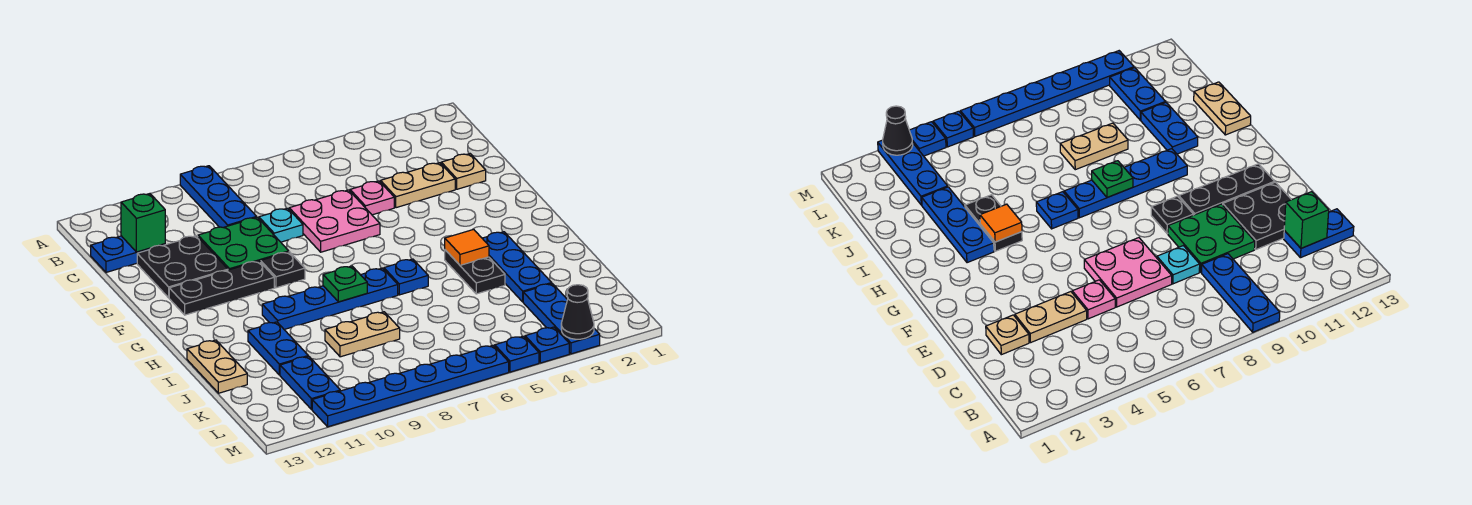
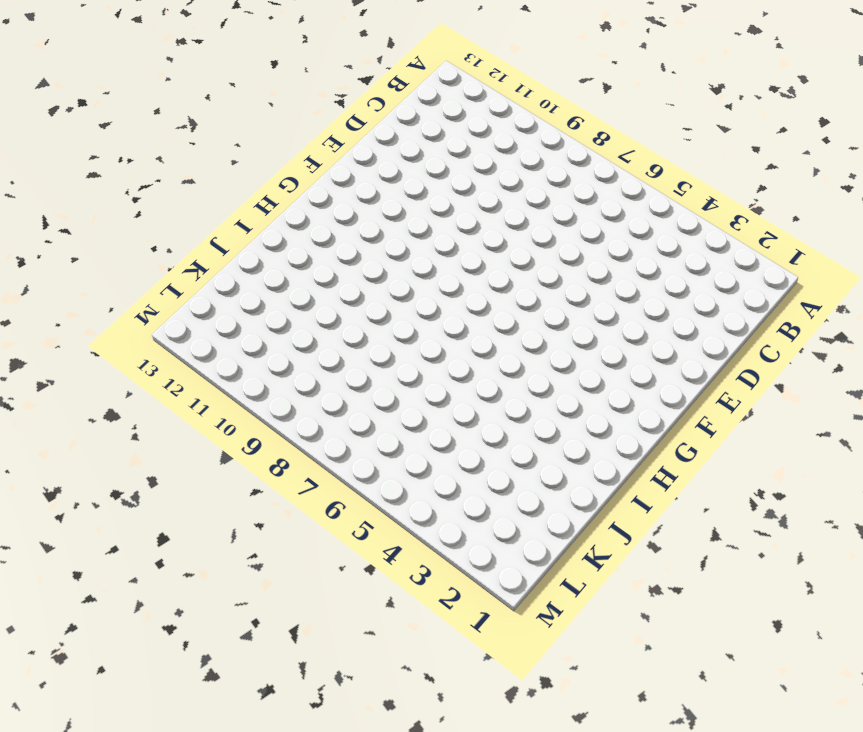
none -> blue 1x3 plate [180,166,257,228]
none -> blue 1x2 plate [91,236,165,272]
none -> tan 1x1 plate [441,154,486,189]

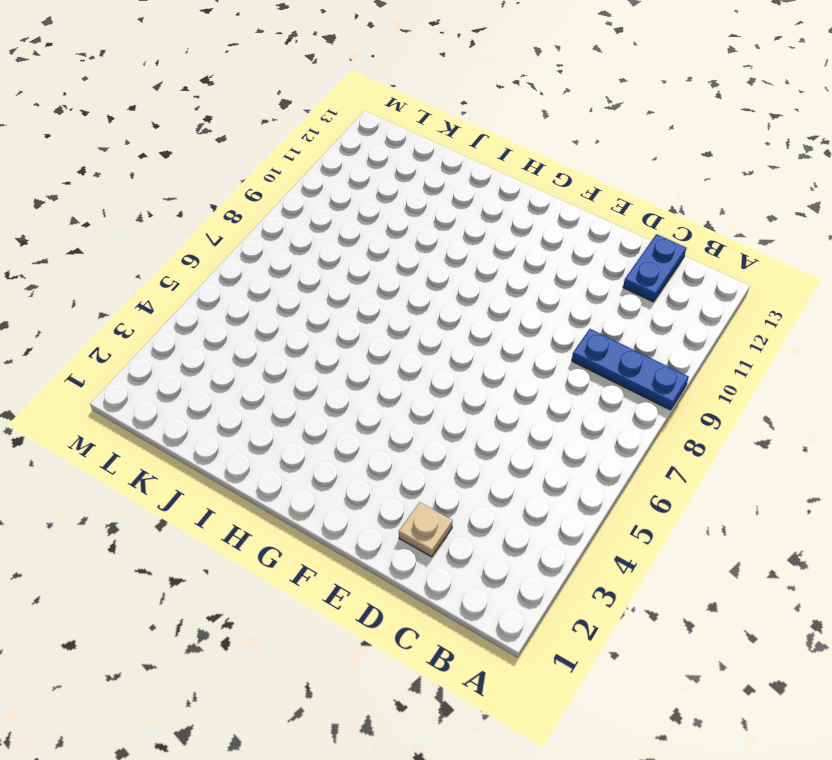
none -> tan 1x2 plate [381,163,455,208]
none -> pink 1x1 plate [350,181,394,215]
none -> pink 2x2 plate [289,190,380,252]

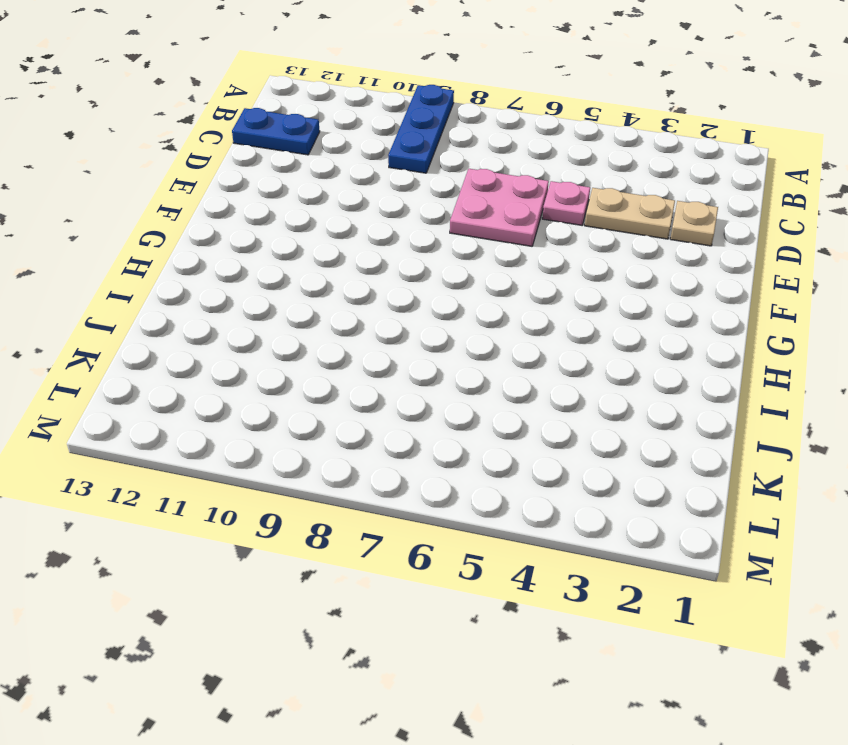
none -> cyan 1x1 plate [259,208,303,242]
none -> green 2x2 plate [198,217,289,270]
none -> black 2x2 plate [137,236,228,298]

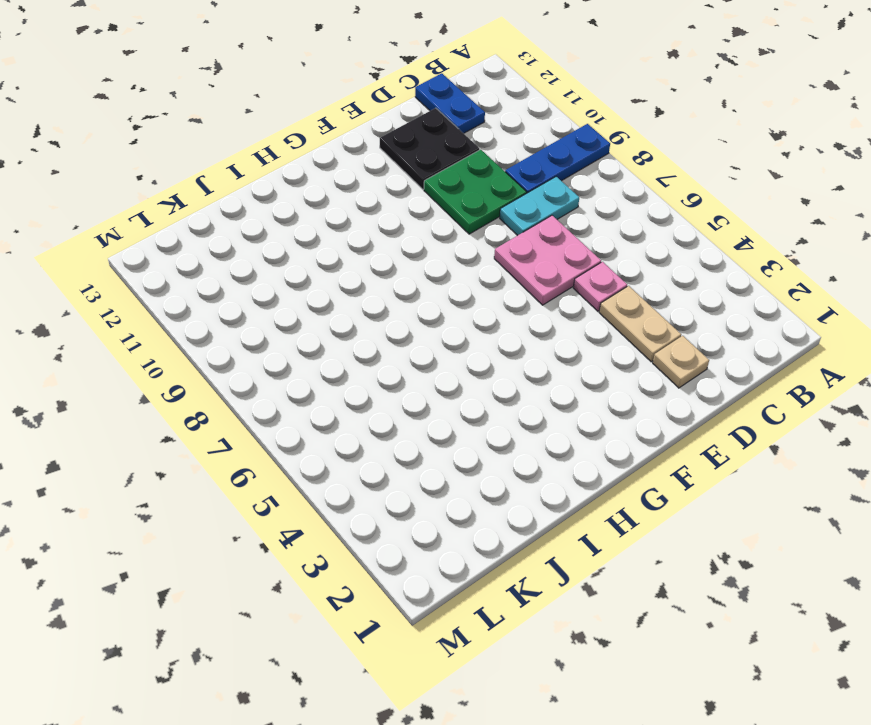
cyan 1x2 plate [500,177,579,236] -> cyan 1x1 plate [259,208,303,242]
none -> black 1x1 plate [261,252,305,288]
none -> black 1x3 plate [169,261,274,315]
none -> blue 1x3 plate [482,232,552,302]

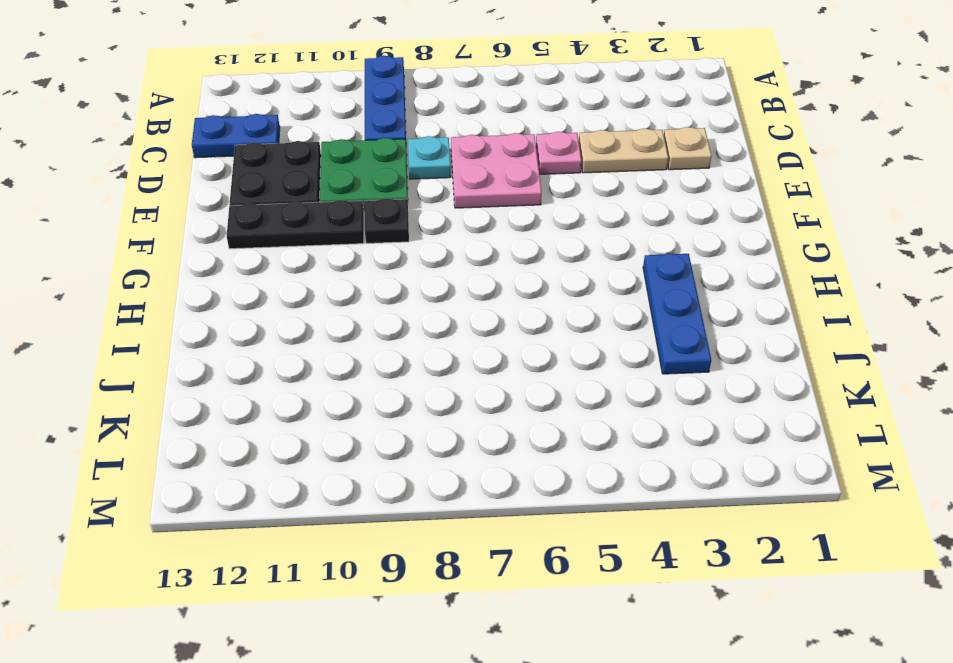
none -> black 1x2 plate [445,250,505,294]
none -> blue 1x1 plate [384,259,428,295]
none -> blue 1x4 plate [262,268,398,329]

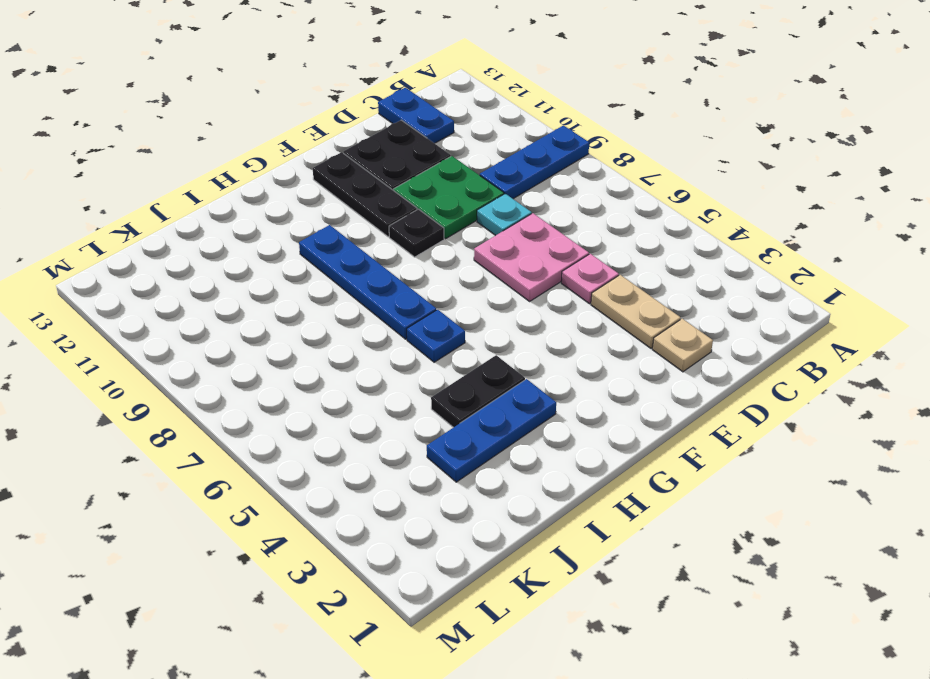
none -> blue 1x2 plate [248,322,308,375]
none -> tan 1x2 plate [187,340,247,393]
none -> tan 1x2 plate [325,312,400,357]

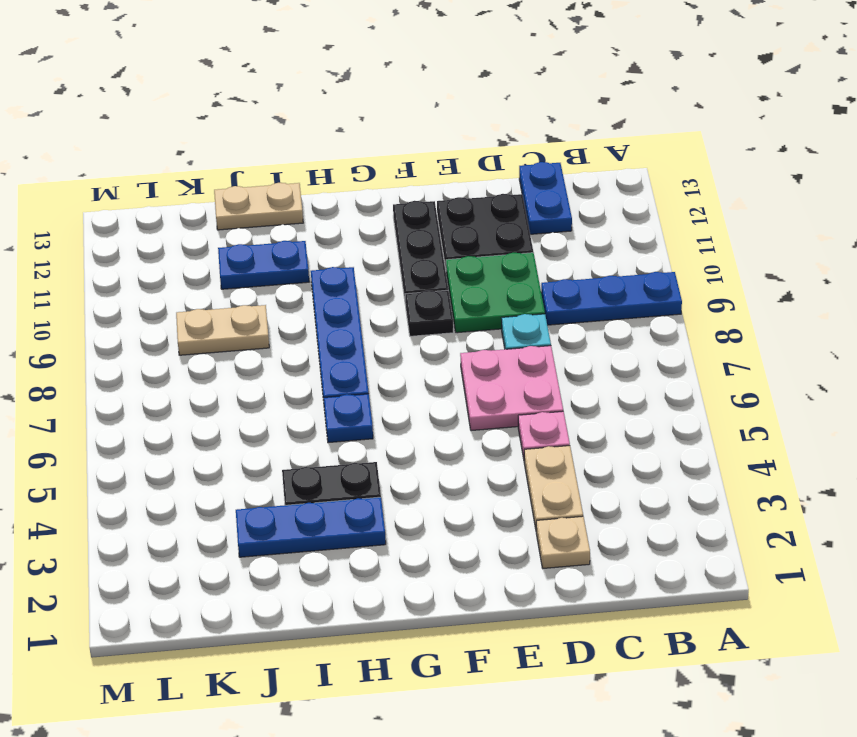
tan 1x2 plate [176,305,269,355] -> tan 1x2 plate turned to [325,312,400,357]
none -> blue 1x3 plate [523,284,600,354]
none -> blue 1x2 plate [280,356,340,410]
none -> blue 1x1 plate [525,327,569,363]

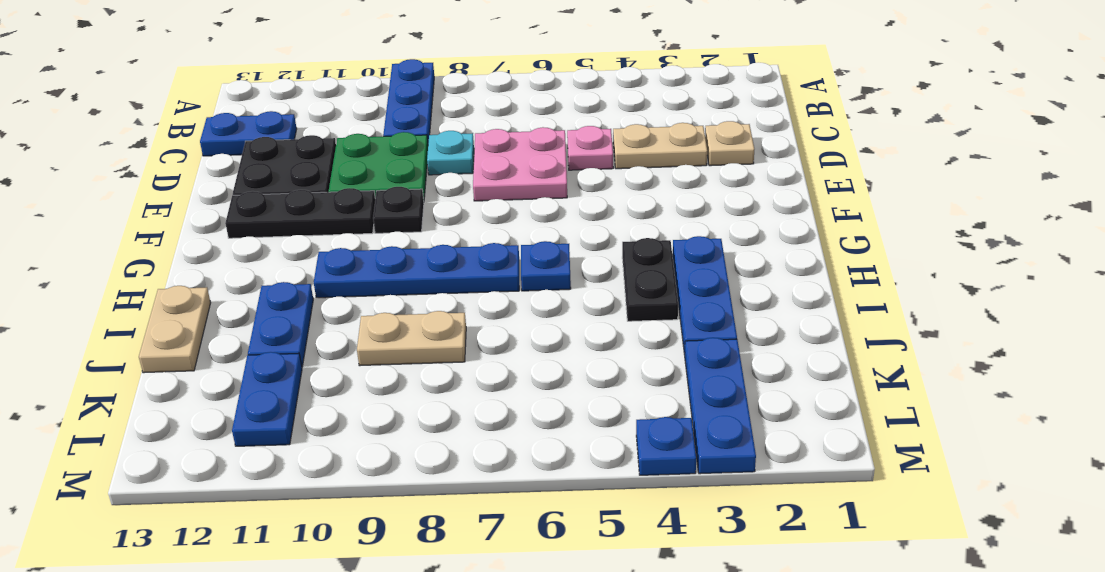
none -> blue 1x1 plate [495,336,539,372]
none -> blue 1x6 plate [312,345,509,427]
none -> green 1x1 brick [121,194,165,252]

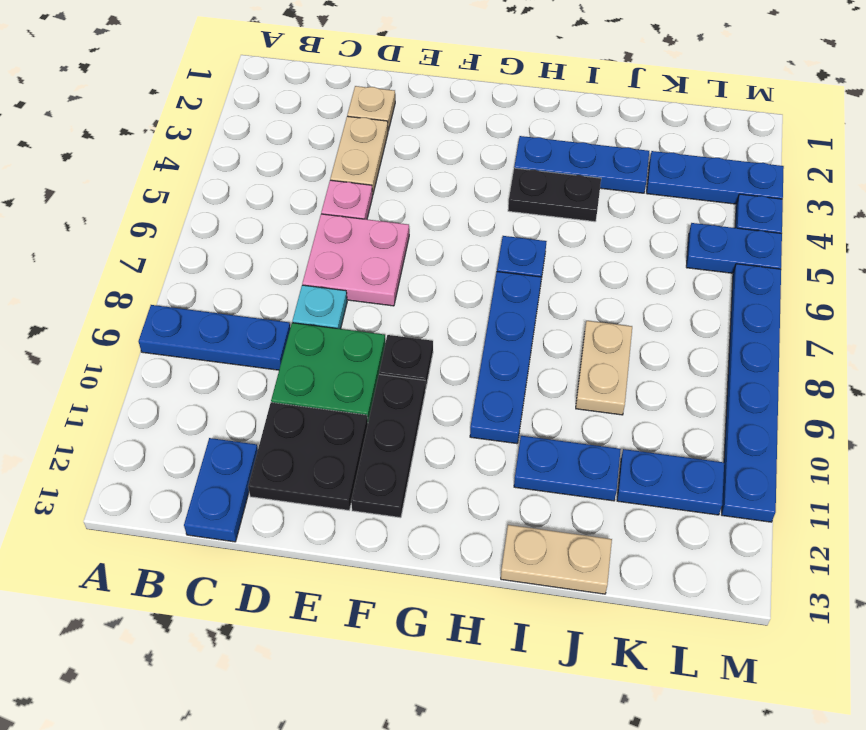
blue 1x2 plate [686,223,782,273] -> blue 1x1 plate [495,336,539,372]
none -> green 1x1 brick [121,194,165,252]
none -> orange 1x1 tile [445,229,489,265]
none -> green 1x1 plate [323,266,367,302]

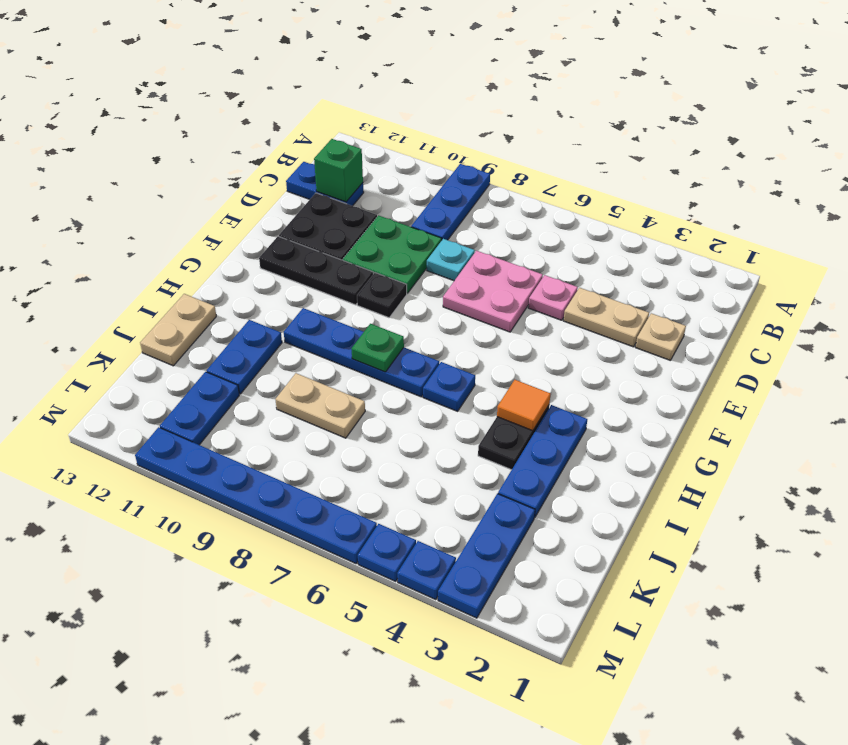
none -> black 1x1 cone [561,285,594,339]

